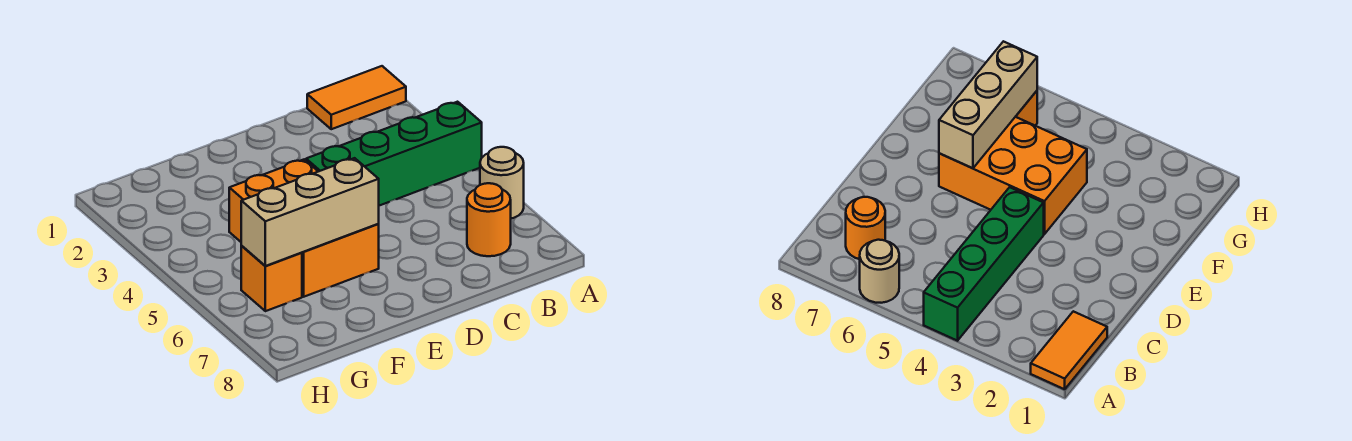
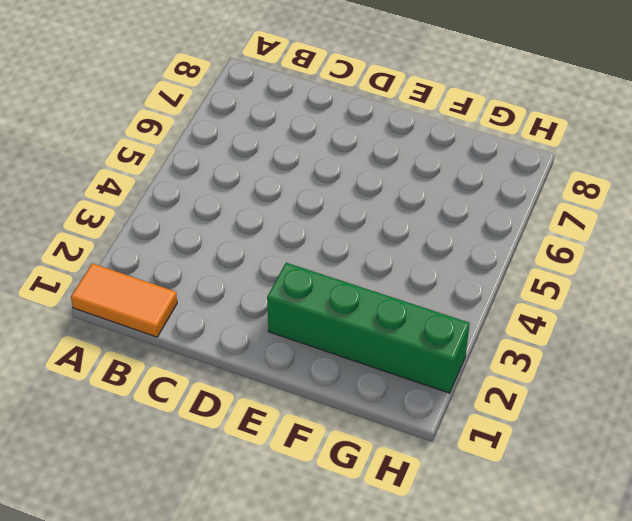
green 1x4 brick [267,263,470,393] -> green 1x4 brick moved to [306,102,482,206]
none -> tan 1x1 round brick [480,147,524,219]
none -> orange 1x1 round brick [467,183,511,256]

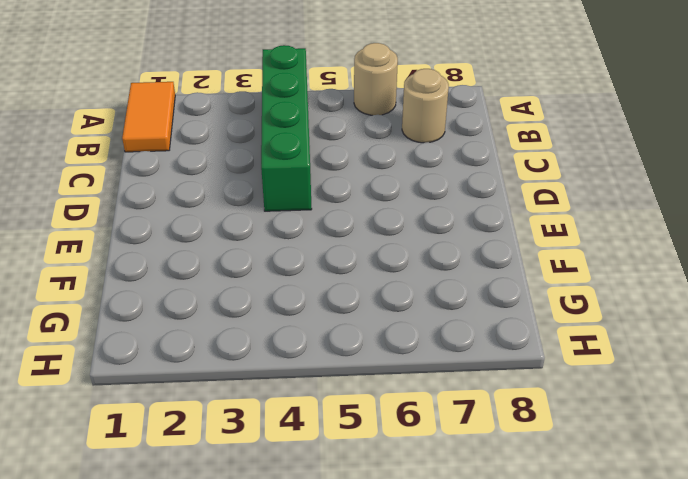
tan 1x1 round brick [402,69,449,143] -> orange 1x1 round brick [467,183,511,256]
none -> orange 2x3 brick [229,159,379,297]
none -> orange 1x1 brick [241,246,302,311]

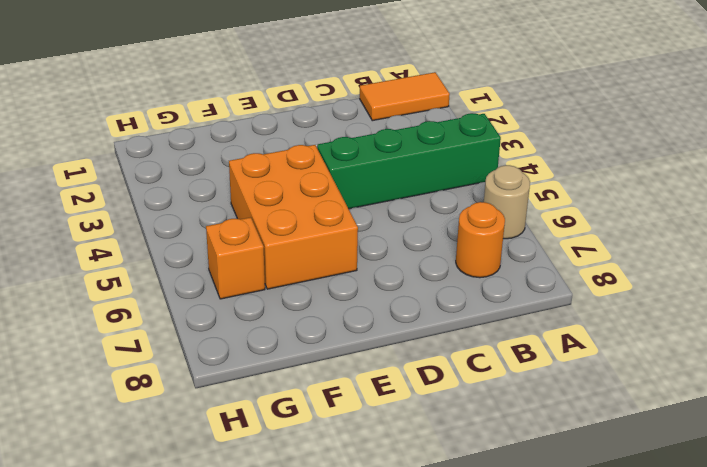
none -> tan 1x3 brick [241,158,379,266]

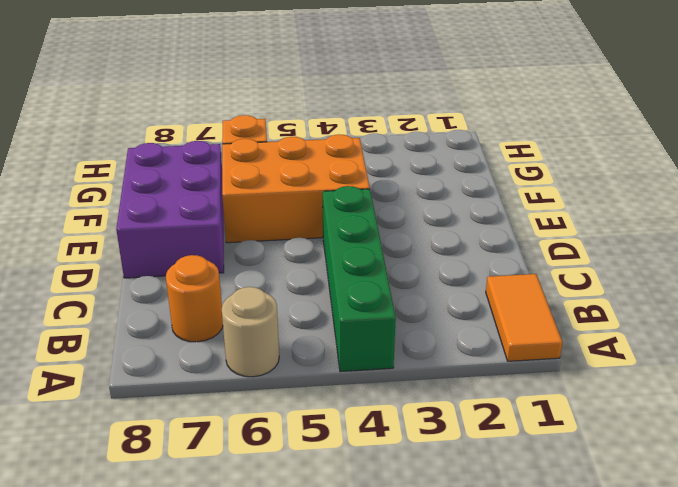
purple 2x3 brick [116,141,224,278] -> none
none -> tan 1x3 brick [241,158,379,266]

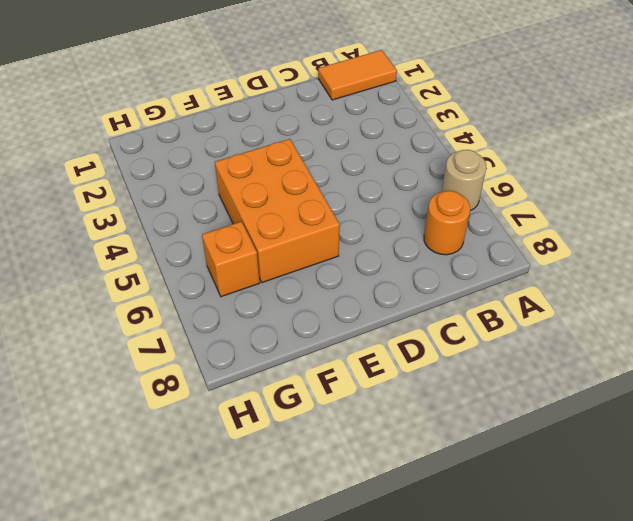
none -> green 1x4 brick [306,102,482,206]
none -> tan 1x3 brick [241,158,379,266]

